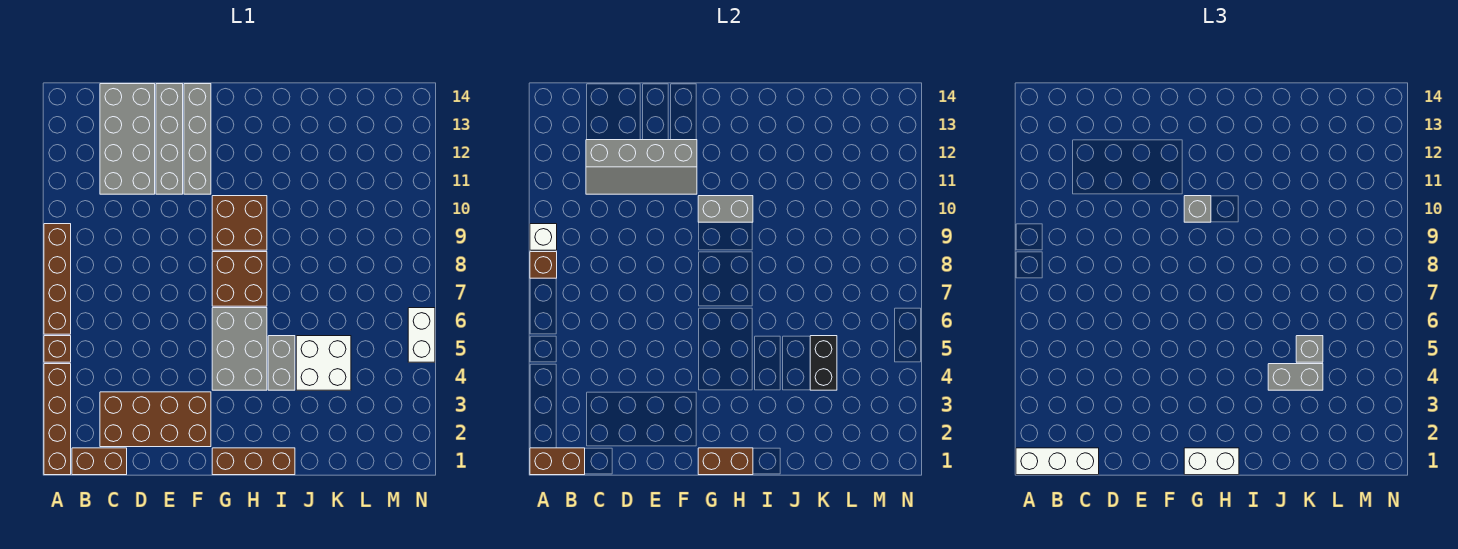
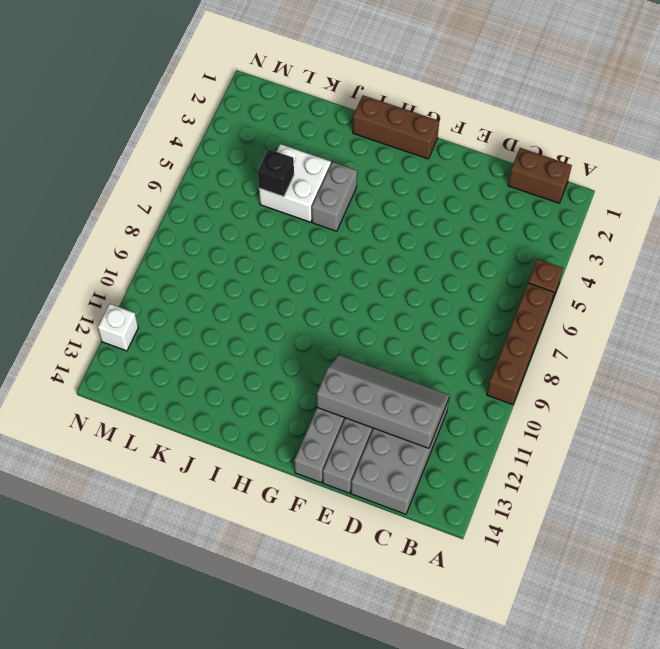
black 1x1 brick [258,149,294,197] -> black 1x2 brick [810,336,837,390]
white 1x1 brick [98,304,138,351] -> white 1x1 brick moved to [530,224,557,250]
none -> brown 1x4 brick [44,364,71,475]
none -> brown 2x4 brick [100,392,211,447]
none -> grey 2x3 brick [212,308,267,390]

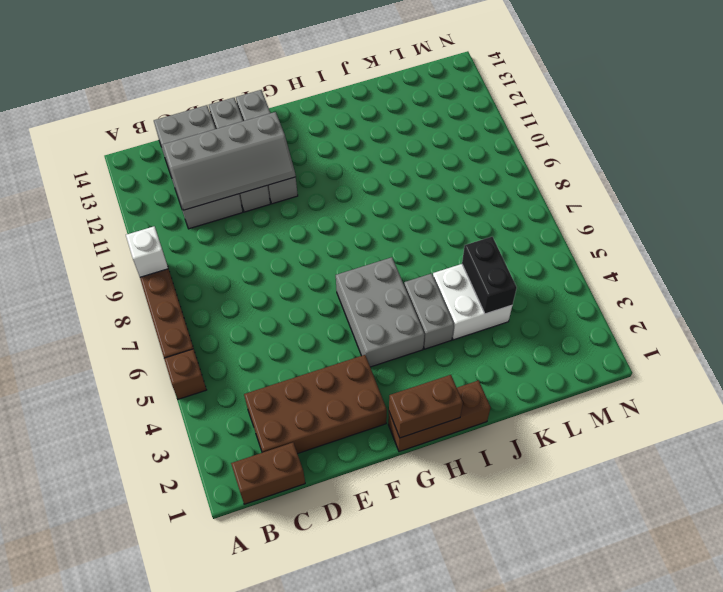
none -> brown 1x4 brick [44,364,71,475]
none -> brown 2x2 brick [212,252,267,306]
none -> brown 2x2 brick [212,196,267,250]

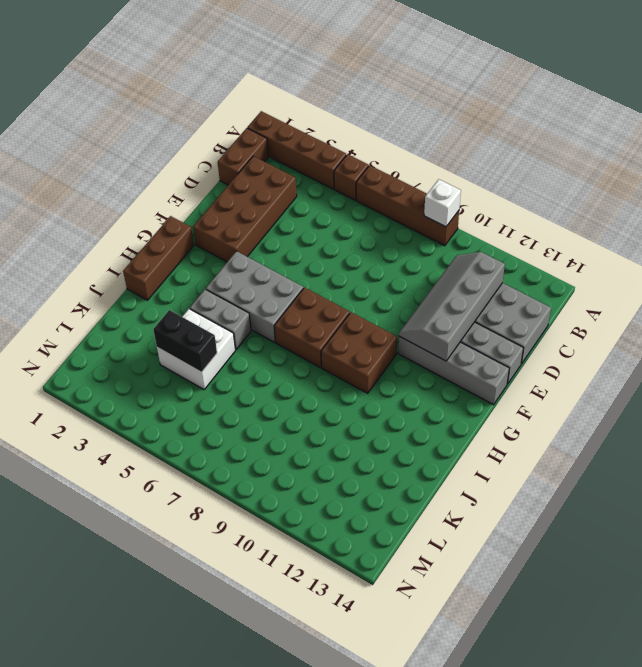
none -> white 1x2 brick [408,308,435,362]
none -> brown 1x2 brick [530,448,585,475]
none -> brown 1x1 brick [530,252,557,278]

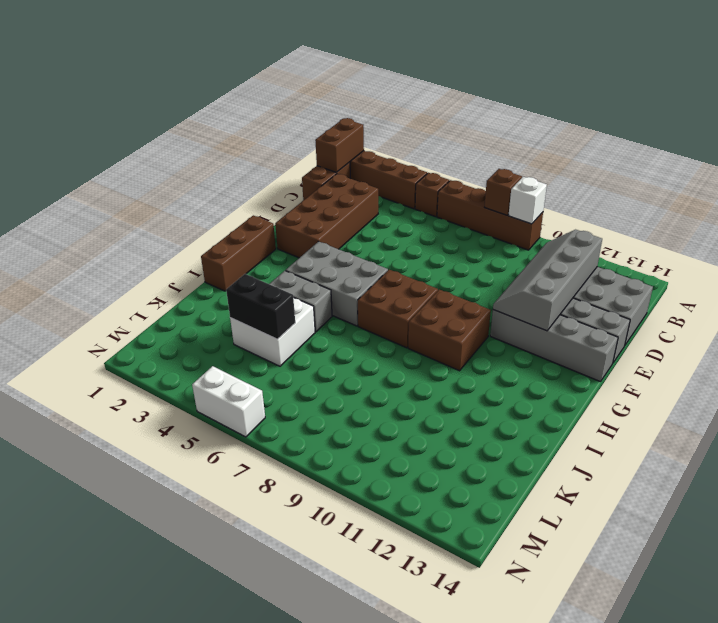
none -> brown 1x2 brick [698,448,753,475]
none -> grey 1x2 brick [698,196,753,222]
none -> white 1x3 brick [1016,448,1099,475]

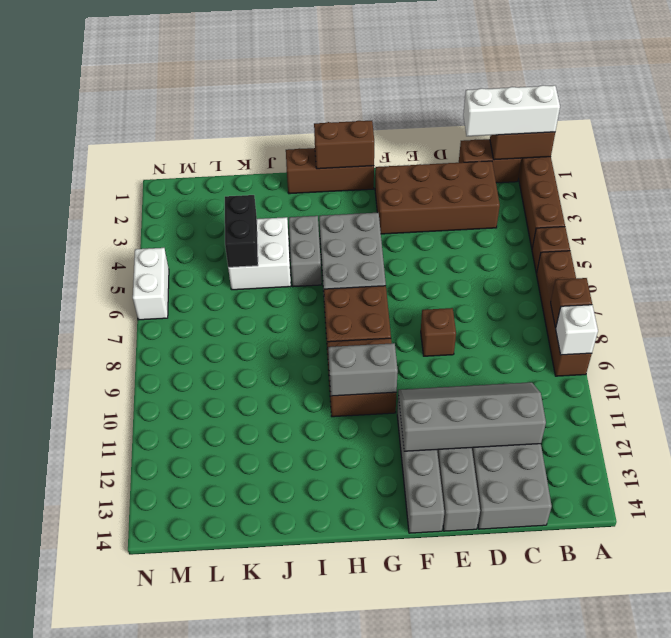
brown 1x1 brick [421,308,456,356] -> none
none -> white 1x2 brick [1184,448,1239,475]
none -> grey 1x1 brick [1184,196,1211,222]
none -> grey 1x2 brick [1268,364,1323,390]

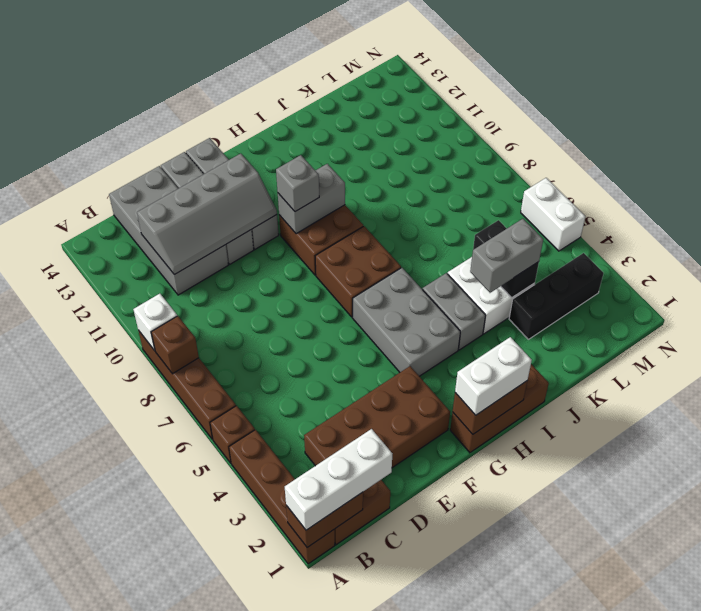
black 1x3 brick [509,253,604,339] -> none
none -> grey 1x1 brick [1296,336,1323,362]

